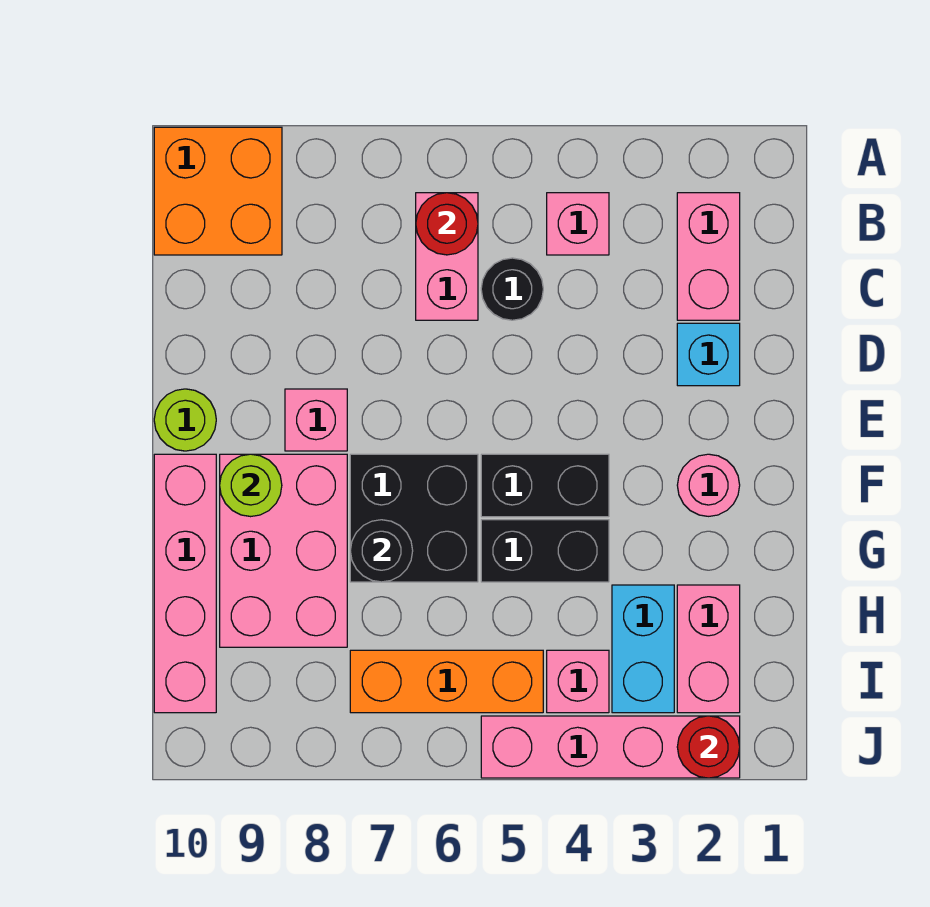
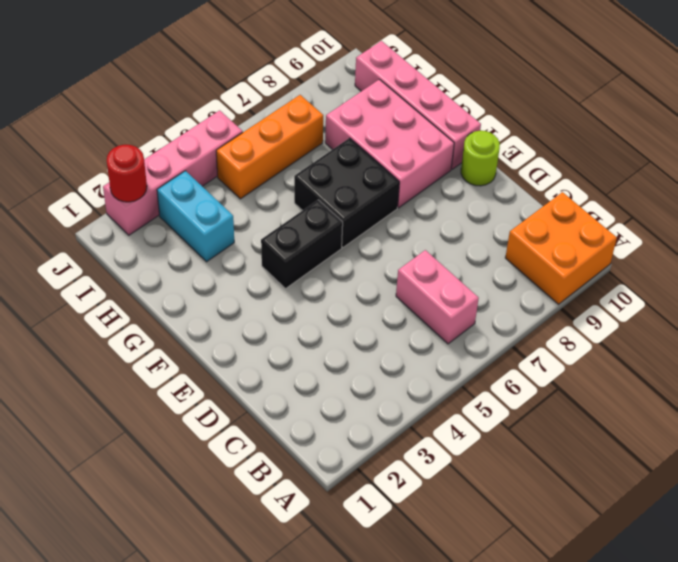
none -> pink 1x2 brick [677,193,740,320]
none -> pink 1x1 brick [547,193,609,255]
none -> black 1x1 round brick [481,258,543,320]

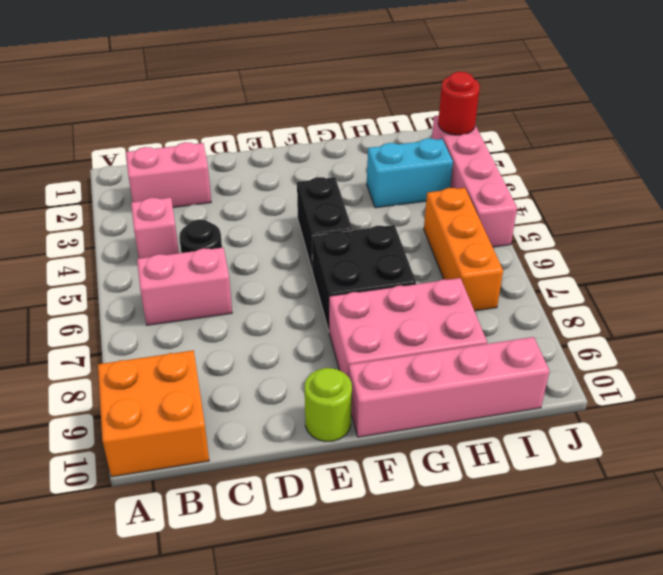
none -> cyan 1x1 brick [677,323,740,386]
none -> pink 1x1 brick [285,389,347,451]
none -> pink 1x1 round brick [677,454,740,516]

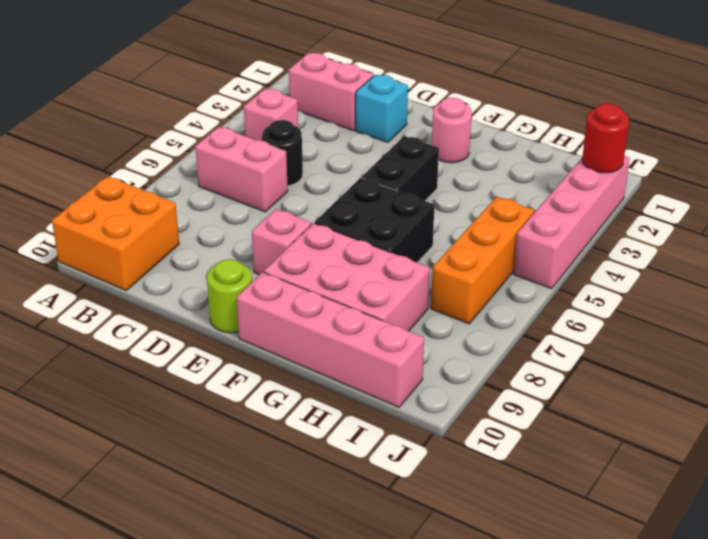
none -> black 1x2 brick [481,520,609,582]
none -> pink 1x2 brick [677,585,740,713]
none -> cyan 1x2 brick [612,585,674,713]

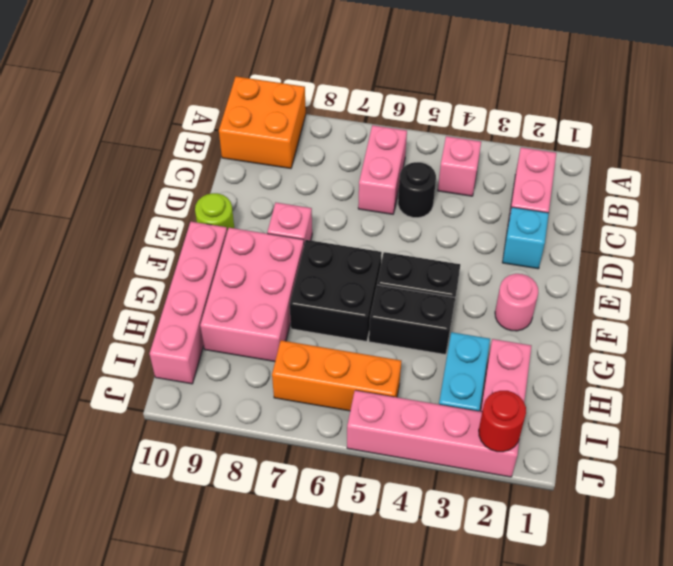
none -> pink 1x1 brick [547,650,609,713]
none -> red 1x1 round brick [416,193,478,255]
none -> lime 1x1 round brick [220,454,282,517]

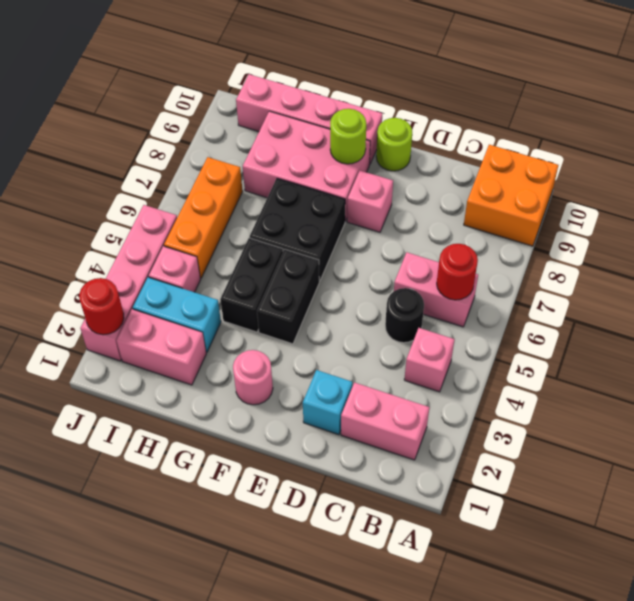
none -> black 1x1 round brick [350,520,413,582]

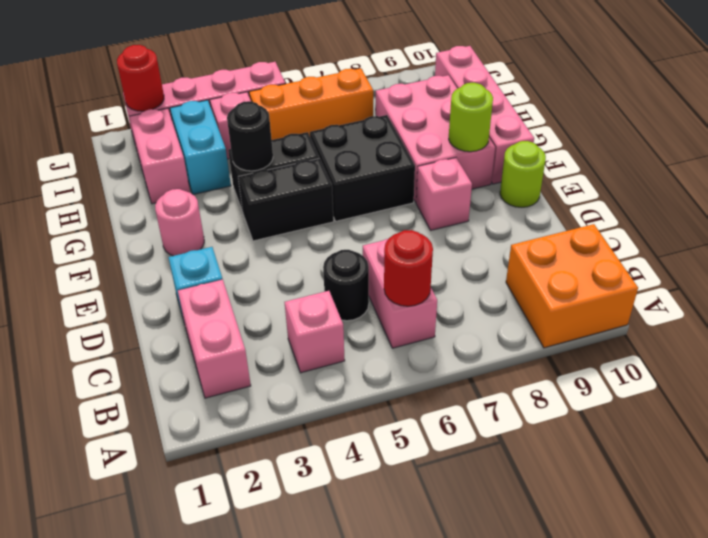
black 1x1 round brick [227,101,273,171] -> black 1x1 round brick moved to [350,520,413,582]

